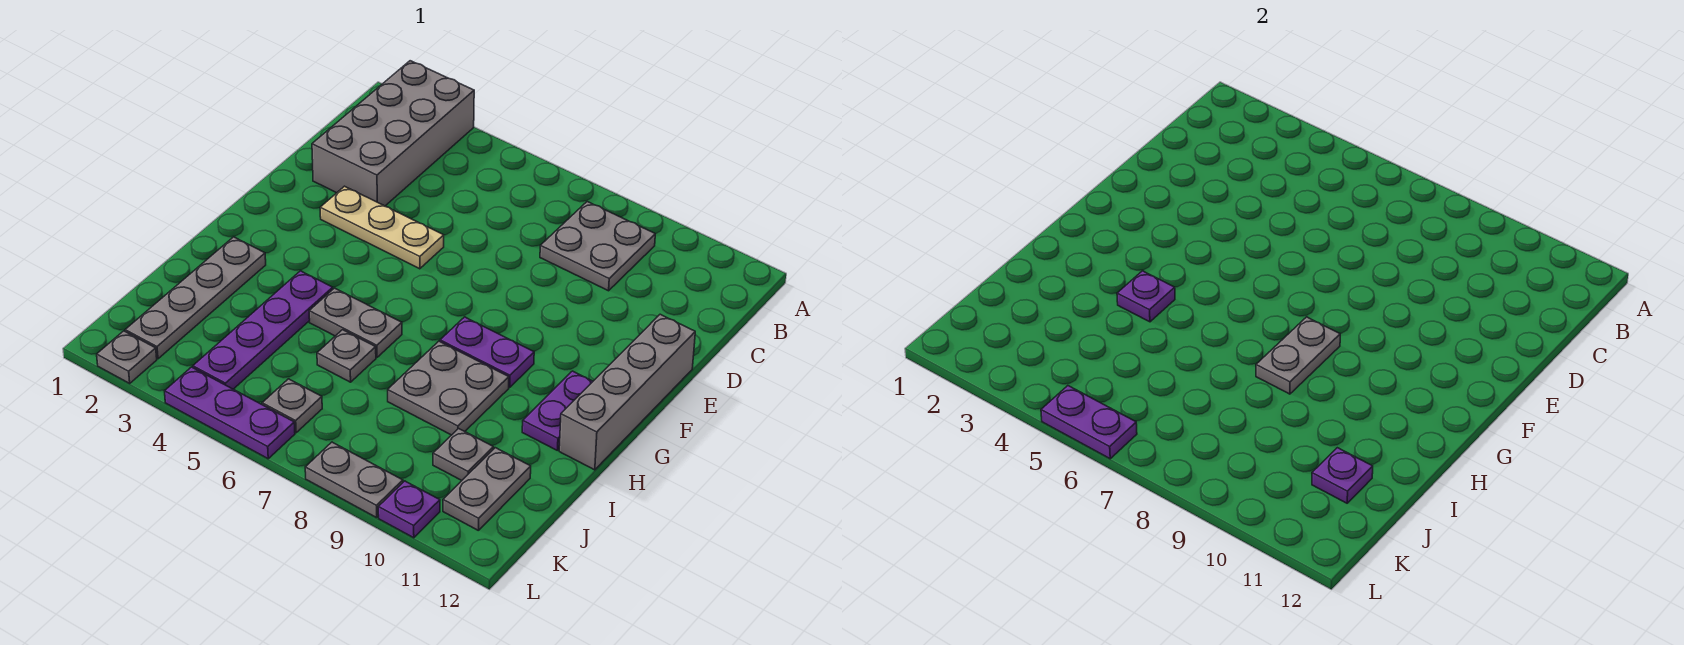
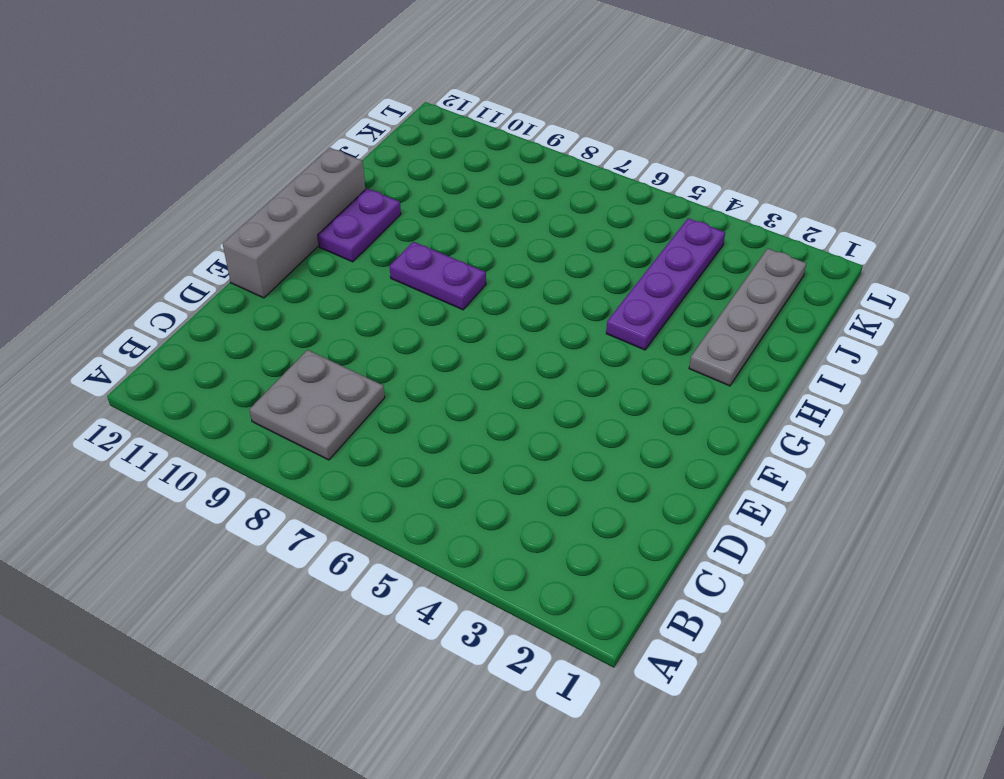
none -> grey 2x4 brick [312,61,474,206]
none -> tan 1x3 plate [320,186,444,269]
none -> grey 1x2 plate [309,288,402,357]

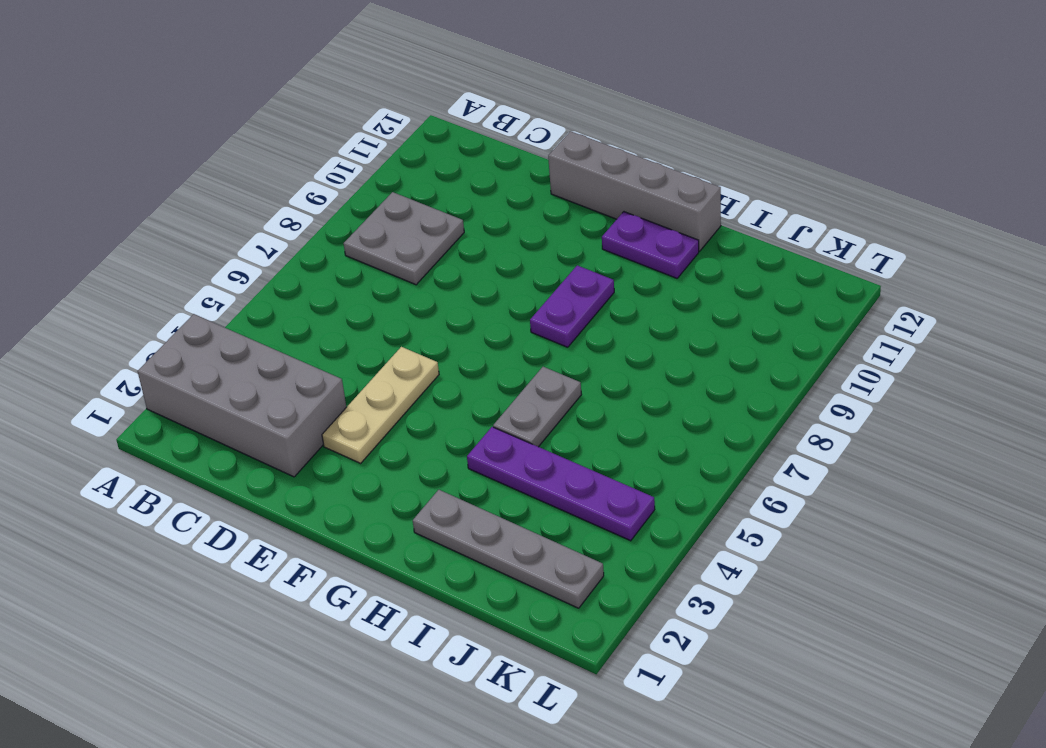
none -> grey 2x2 plate [388,341,509,435]
none -> grey 1x1 plate [317,330,376,382]
none -> grey 1x1 plate [433,429,494,480]

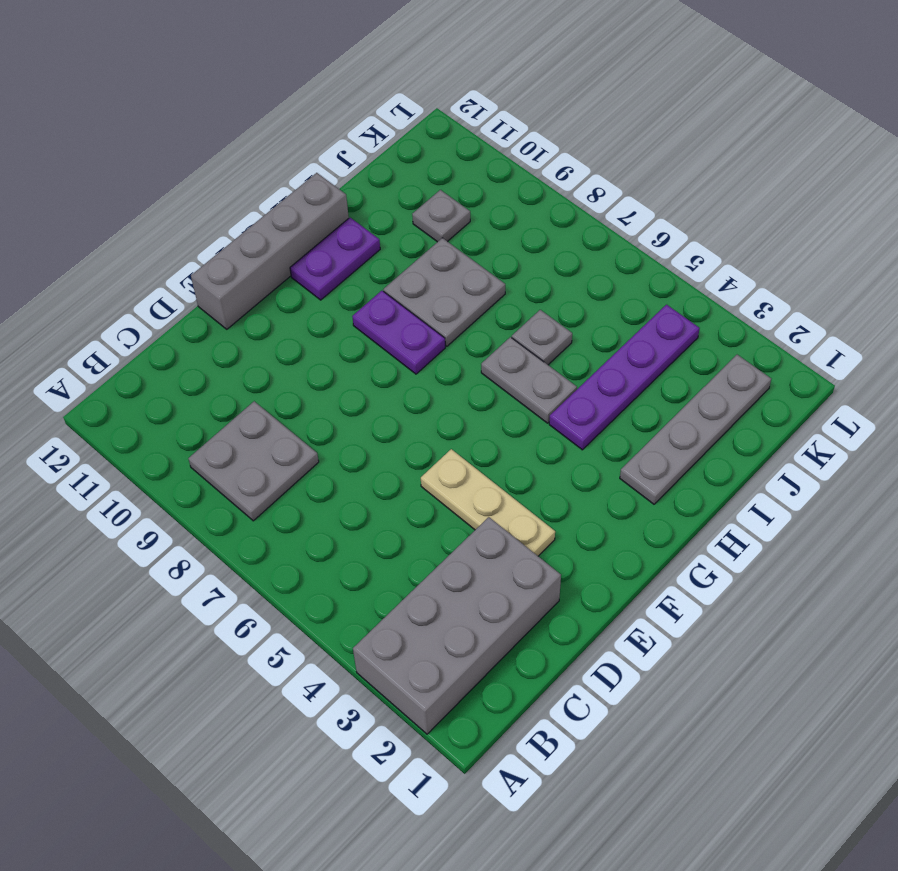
none -> grey 1x2 plate [443,448,531,531]
none -> grey 1x1 plate [262,379,322,433]
none -> grey 1x1 plate [97,331,157,383]

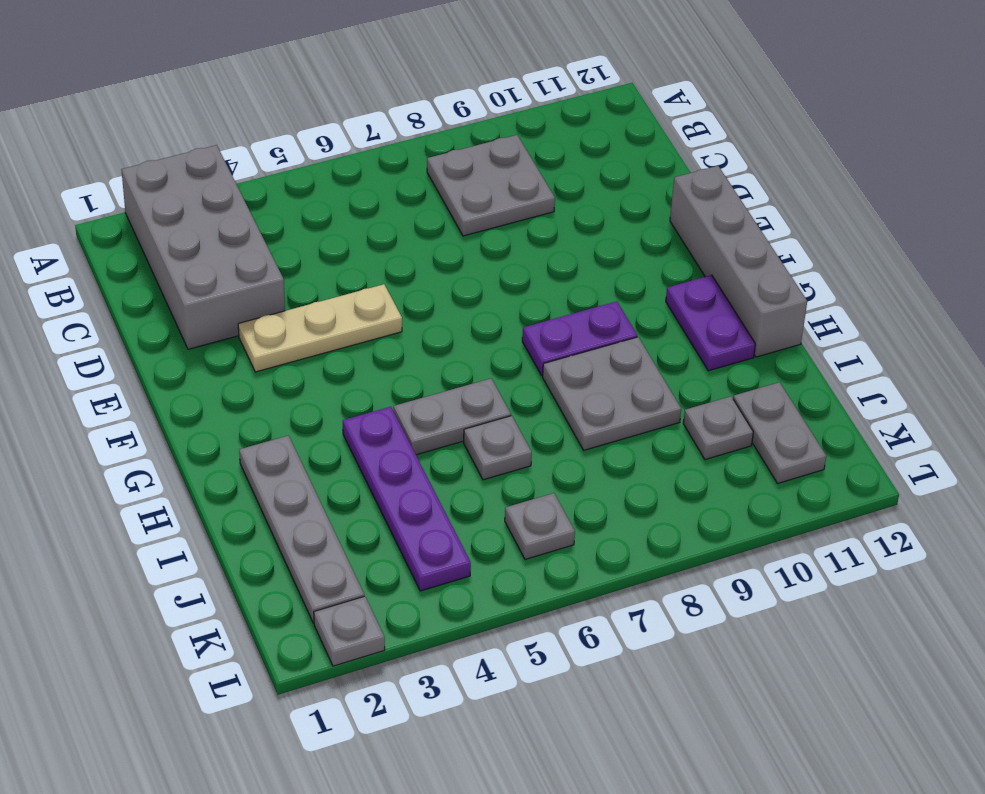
none -> purple 1x3 plate [165,367,295,459]
none -> grey 1x2 plate [305,442,403,518]
none -> purple 1x1 plate [378,481,440,538]

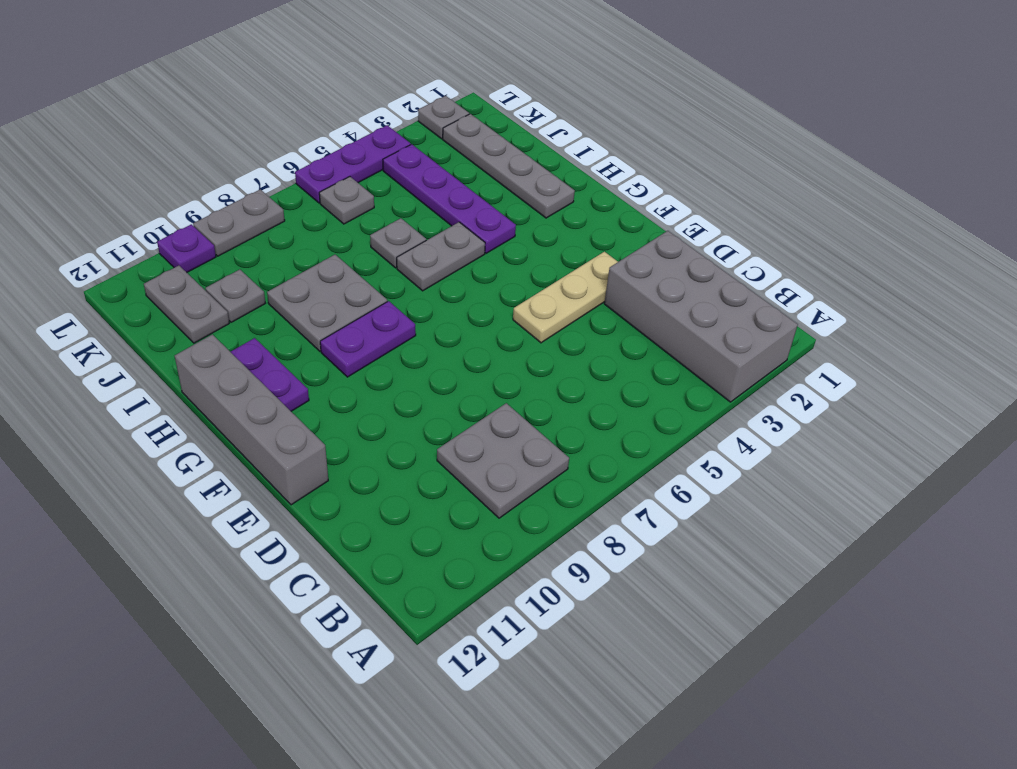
none -> grey 1x2 plate [1256,317,1340,394]
none -> purple 1x1 plate [1117,271,1175,322]
none -> purple 1x1 plate [1312,448,1373,503]

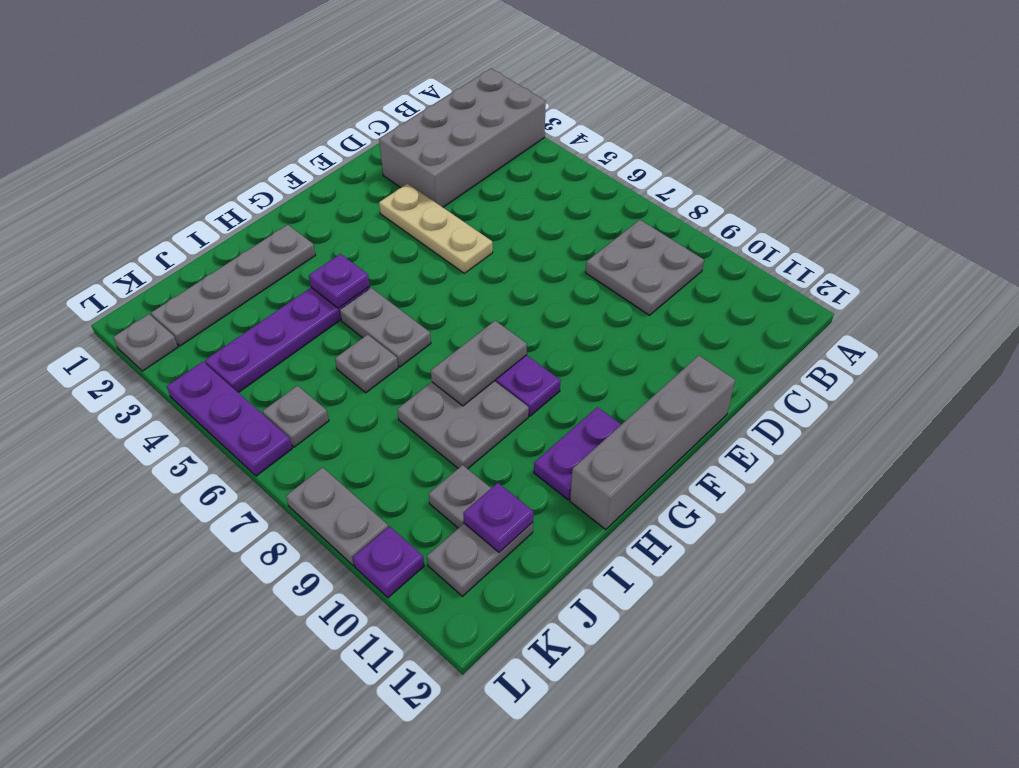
none -> purple 1x2 plate [1041,386,1137,459]

